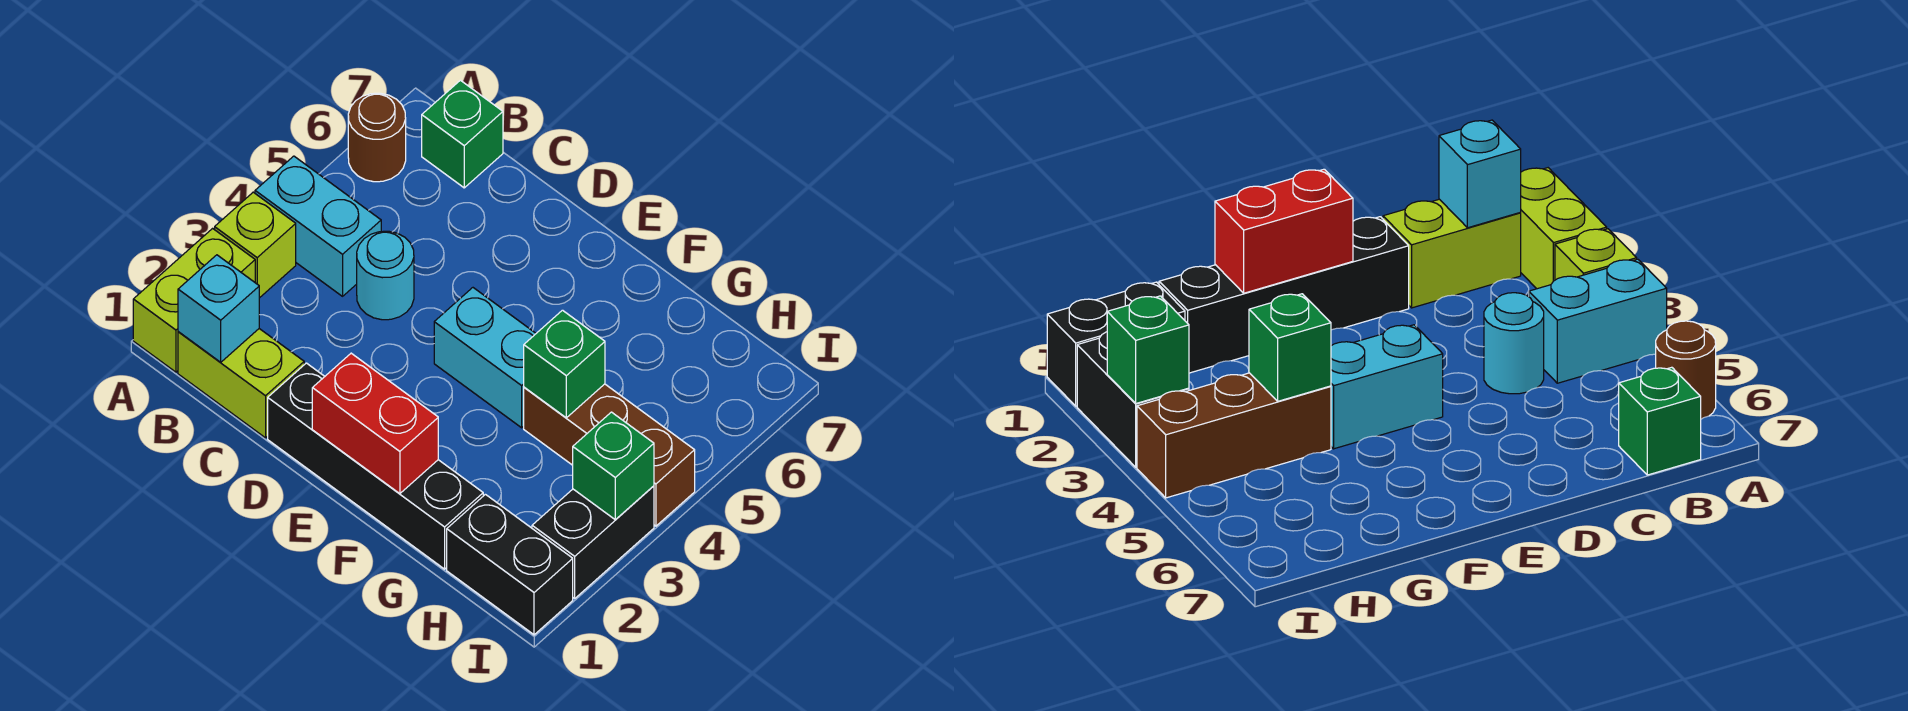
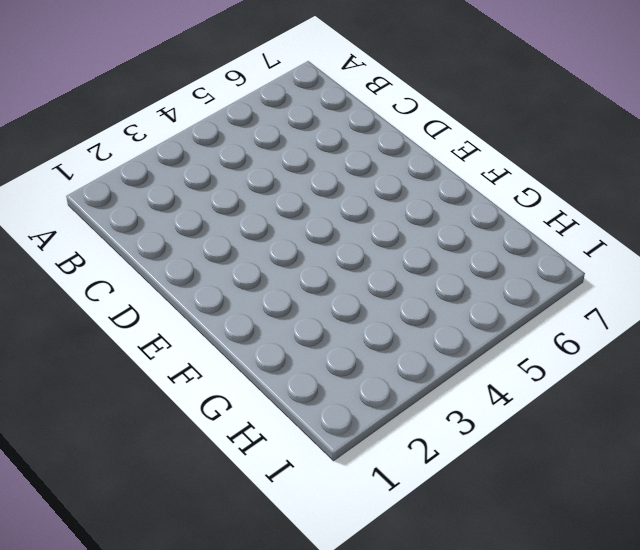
none -> lime 1x2 brick [133,228,255,372]
none -> lime 1x1 brick [215,192,296,298]
none -> cyan 1x2 brick [255,156,381,296]

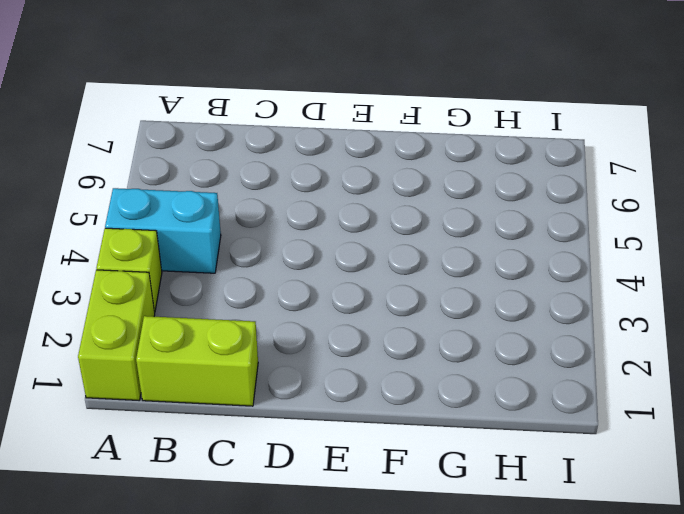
none -> brown 1x1 round brick [348,93,406,182]
none -> green 1x1 brick [422,80,503,188]
none -> cyan 1x1 round brick [357,231,414,320]

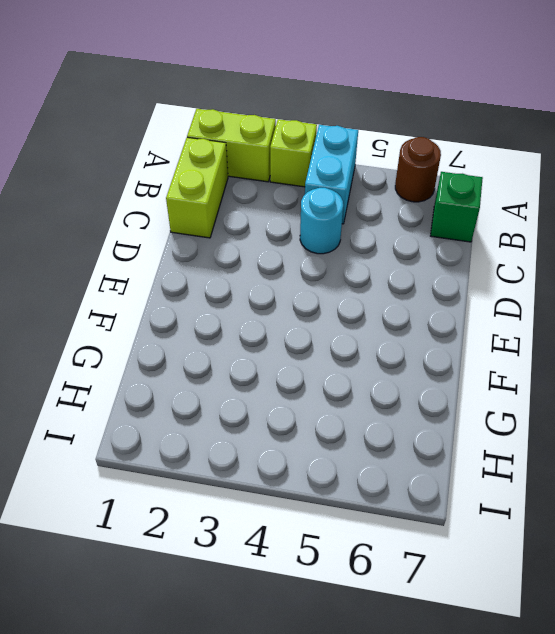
none -> black 1x4 brick [268,363,483,569]
none -> cyan 1x2 brick [434,288,536,428]
none -> brown 1x3 brick [524,384,695,526]

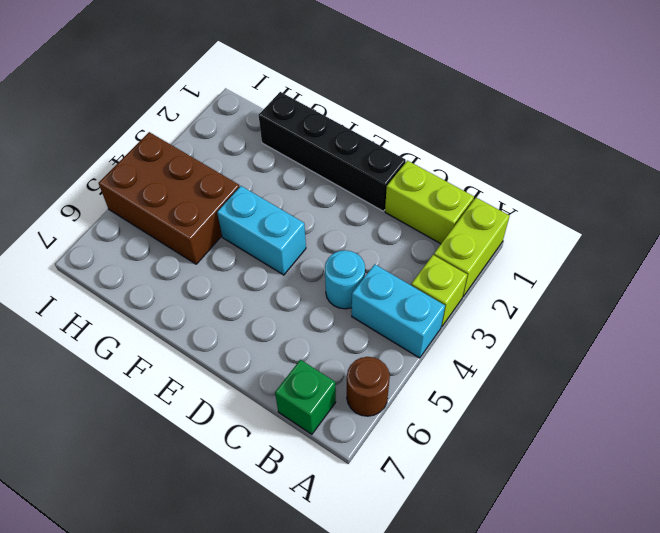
brown 2x3 brick [99,132,240,264] -> brown 1x3 brick [524,384,695,526]
none -> black 1x2 brick [447,494,573,635]
none -> black 1x2 brick [532,486,654,598]
none -> cyan 1x1 brick [178,255,259,362]

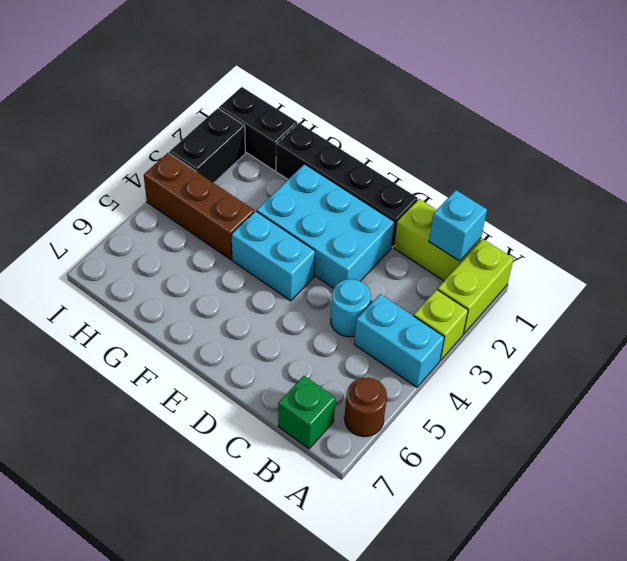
cyan 2x3 brick [257,164,395,288] -> none
none -> red 1x2 brick [312,353,438,494]
none -> green 1x1 brick [524,310,605,418]
none -> green 1x1 brick [573,412,654,520]

